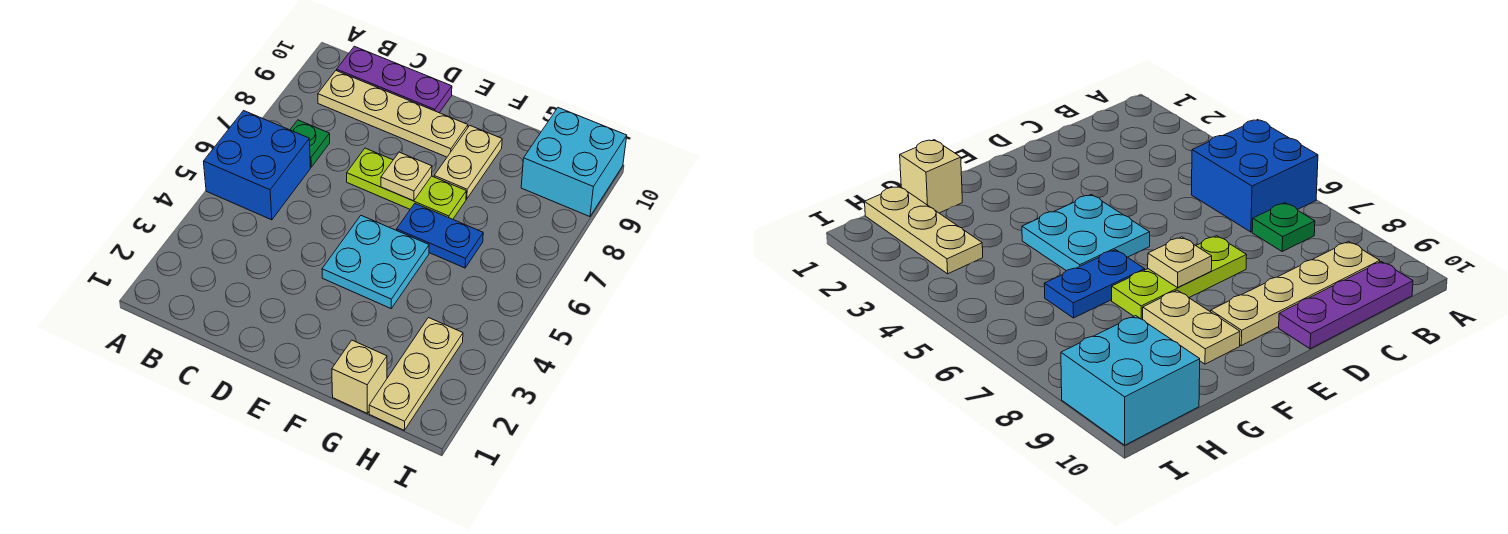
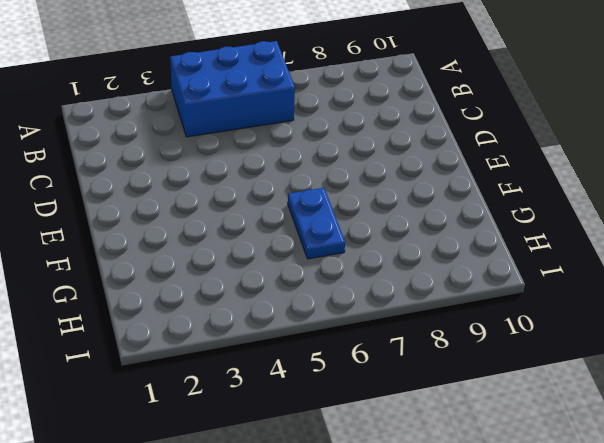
blue 2x3 brick [170,41,295,137] -> blue 2x2 brick [203,111,310,220]
none -> green 1x1 plate [290,120,330,167]
none -> tan 1x4 plate [318,71,468,157]
none -> purple 1x3 plate [337,46,452,113]

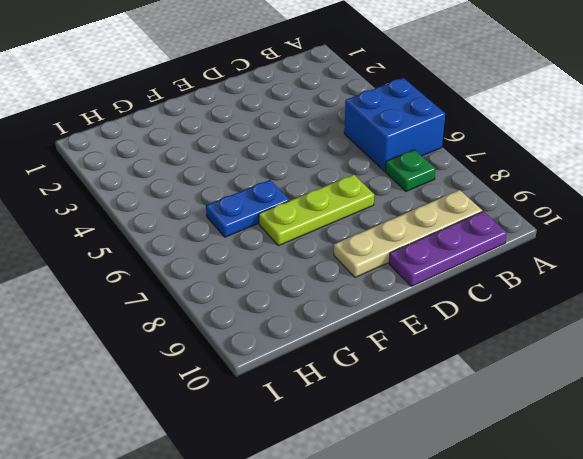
none -> cyan 2x2 plate [322,216,429,308]
none -> tan 1x2 plate [434,126,502,199]
none -> tan 1x1 brick [332,340,387,413]

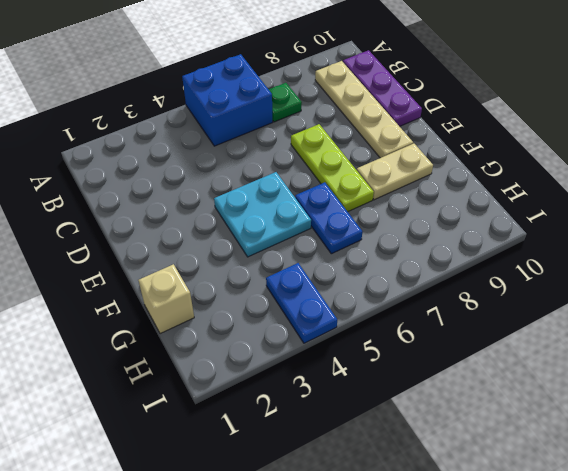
blue 1x2 plate [266,263,337,343] -> none
none -> tan 1x3 plate [369,318,463,430]
none -> cyan 2x2 brick [521,108,627,217]
none -> tan 1x1 plate [381,152,432,201]

